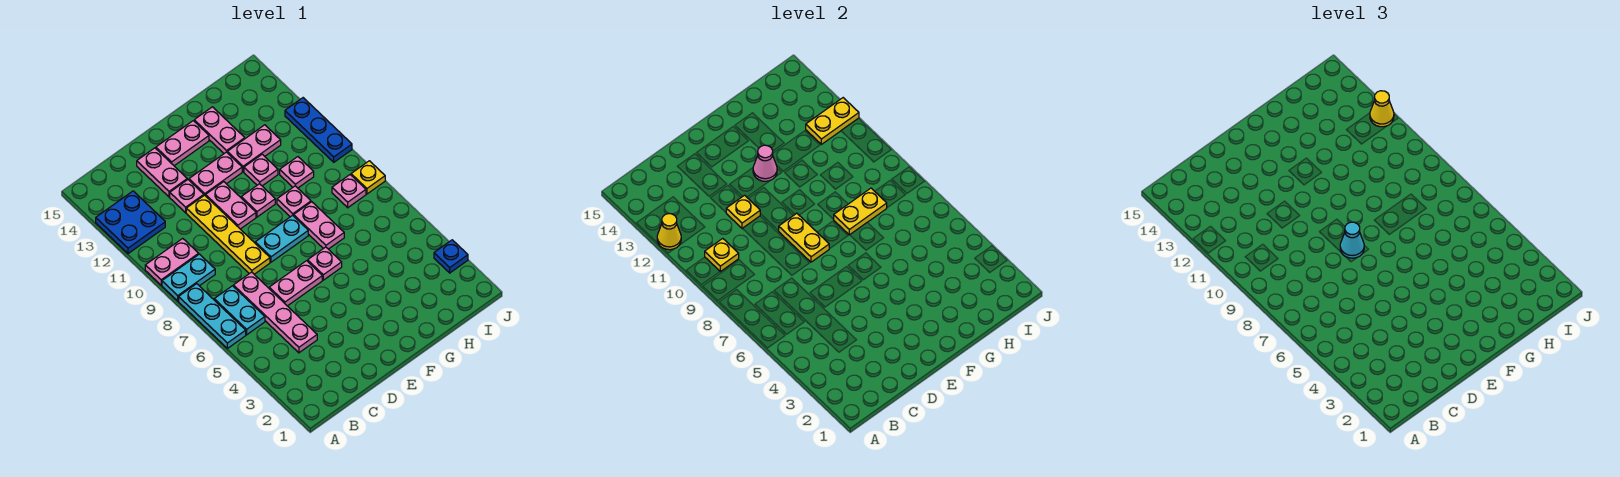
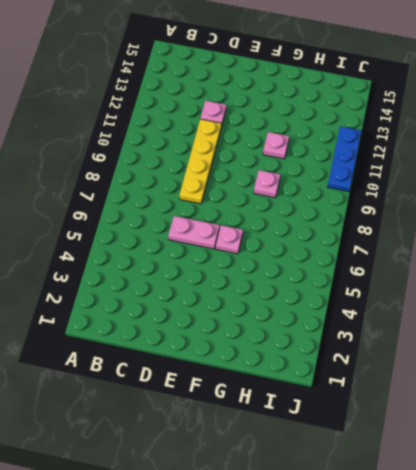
none -> cyan 1x3 plate [179,284,246,348]
none -> cyan 1x2 plate [162,254,215,301]
none -> pink 1x2 plate [145,238,199,285]
none -> blue 2x2 plate [96,191,165,254]

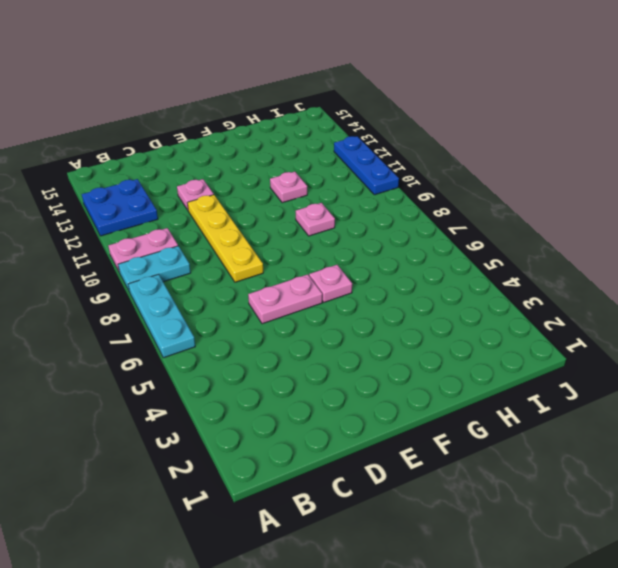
none -> cyan 1x2 plate [214,286,265,335]
none -> pink 1x4 plate [233,272,317,353]
none -> pink 1x2 plate [137,148,187,197]
none -> cyan 1x2 plate [255,215,308,262]

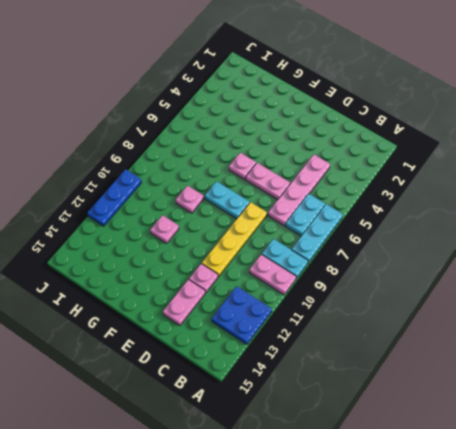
none -> pink 1x2 plate [206,182,256,229]
none -> pink 1x2 plate [189,152,242,196]
none -> pink 1x2 plate [156,121,209,166]
none -> pink 1x1 plate [241,184,275,217]

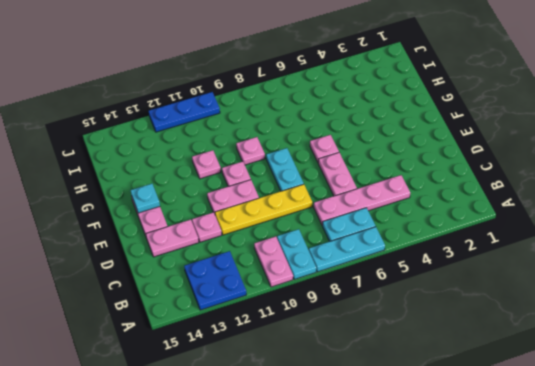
cyan 1x1 plate [131,184,160,213] -> none
none -> pink 1x2 plate [189,152,242,196]
none -> pink 1x2 plate [294,202,344,249]
none -> pink 1x2 plate [227,125,281,172]
none -> pink 1x2 plate [194,107,245,153]

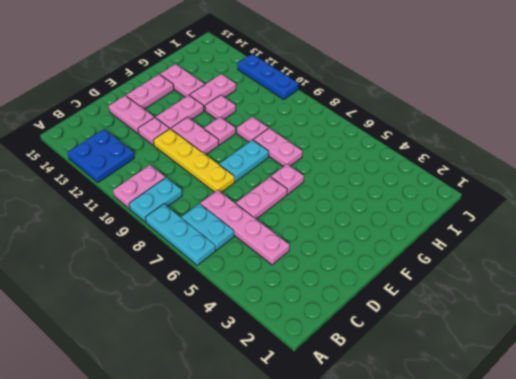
none -> pink 1x1 plate [280,157,314,188]
none -> pink 1x1 plate [332,175,366,208]
none -> blue 1x1 plate [434,240,468,273]
none -> yellow 1x1 plate [351,161,385,194]

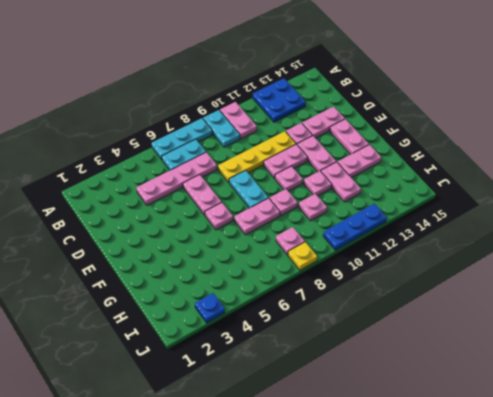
none -> yellow 1x1 cone [657,214,681,250]
none -> yellow 1x1 plate [705,238,739,272]
none -> yellow 1x1 plate [726,195,760,229]
none -> yellow 1x2 plate [779,213,829,262]

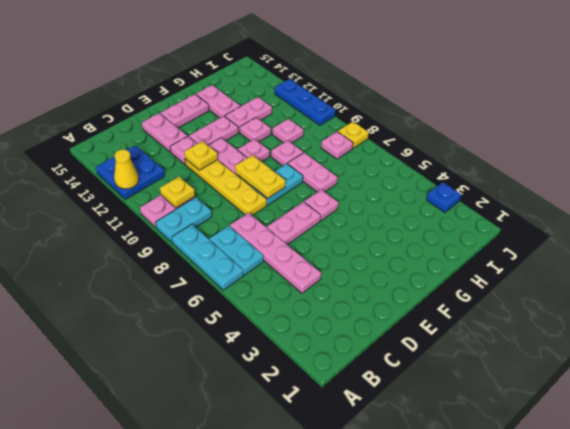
none -> pink 1x1 cone [753,145,777,181]
none -> yellow 1x2 plate [834,188,887,235]
none -> yellow 1x2 plate [806,98,859,144]
none -> cyan 1x1 cone [1340,222,1364,258]

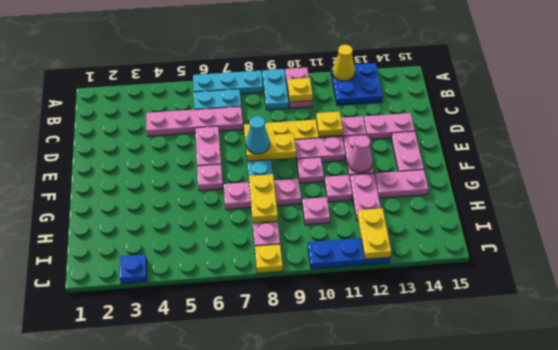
none -> yellow 1x1 cone [1370,91,1394,127]

